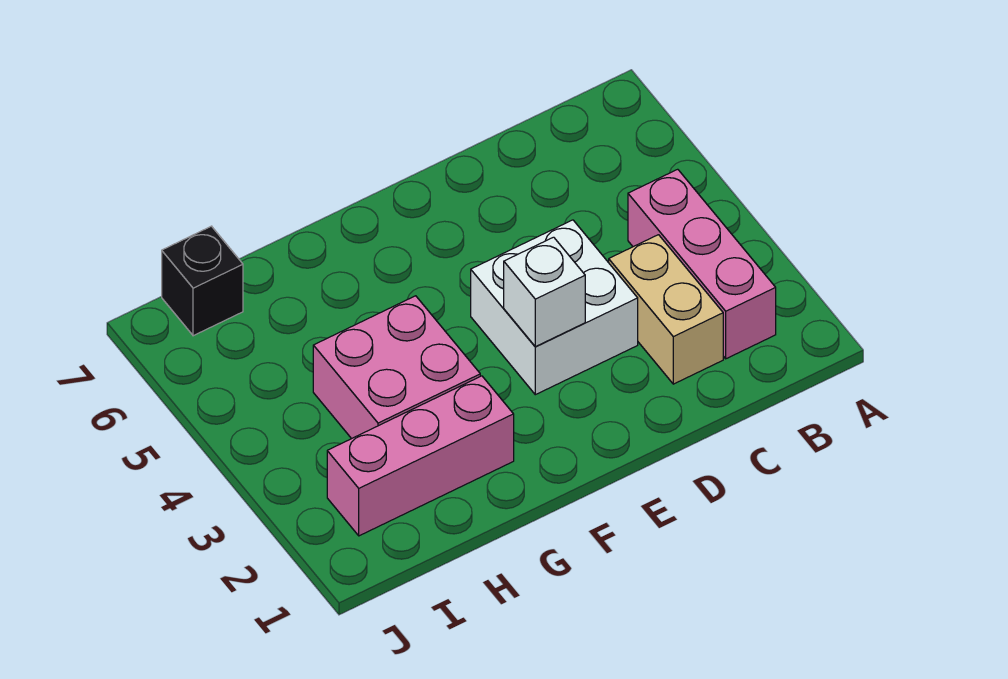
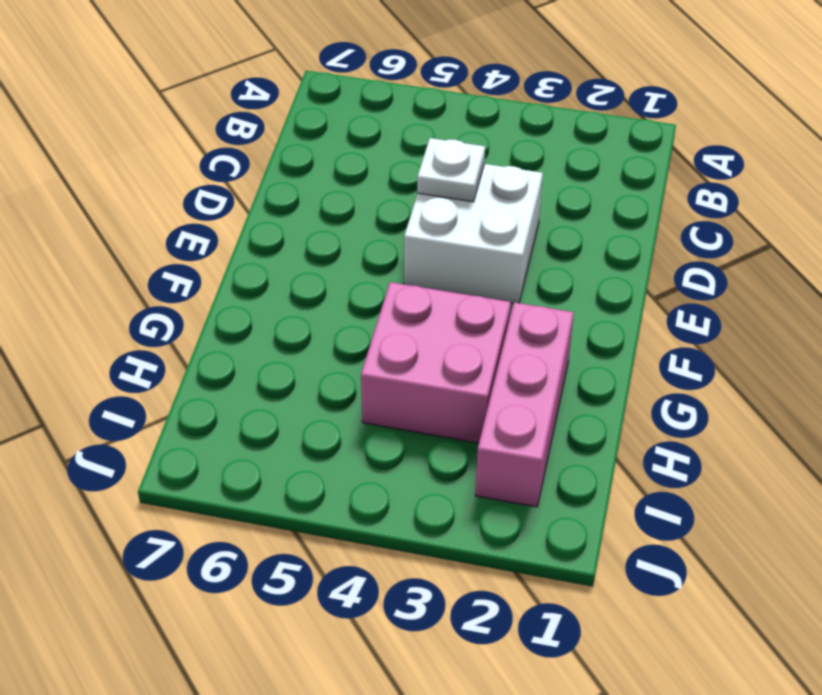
white 1x1 plate [417,138,485,202] -> none
none -> pink 1x3 brick [628,169,776,359]
none -> tan 1x2 brick [609,235,723,384]

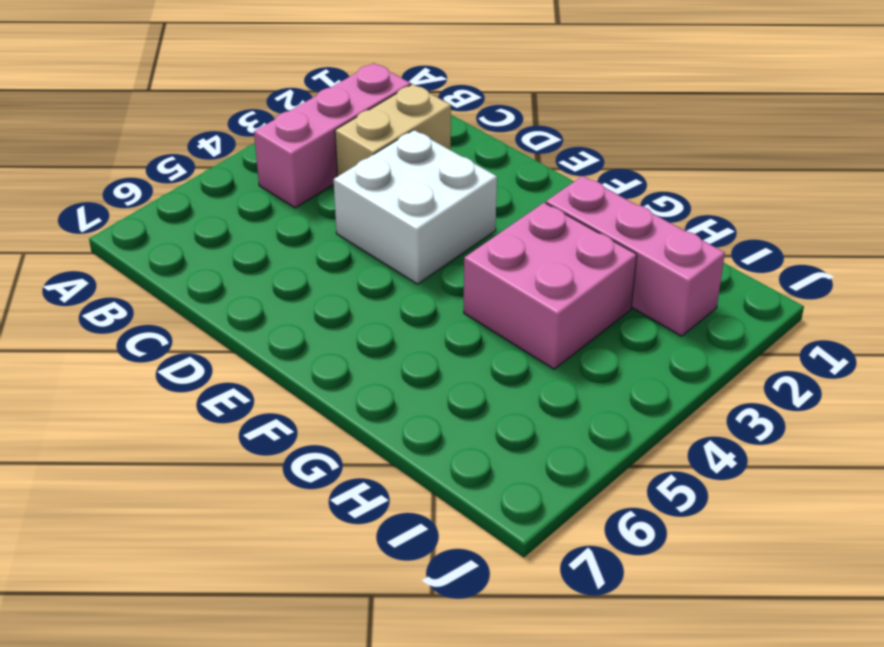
none -> black 1x1 brick [162,226,243,336]
none -> white 1x1 brick [504,237,585,347]

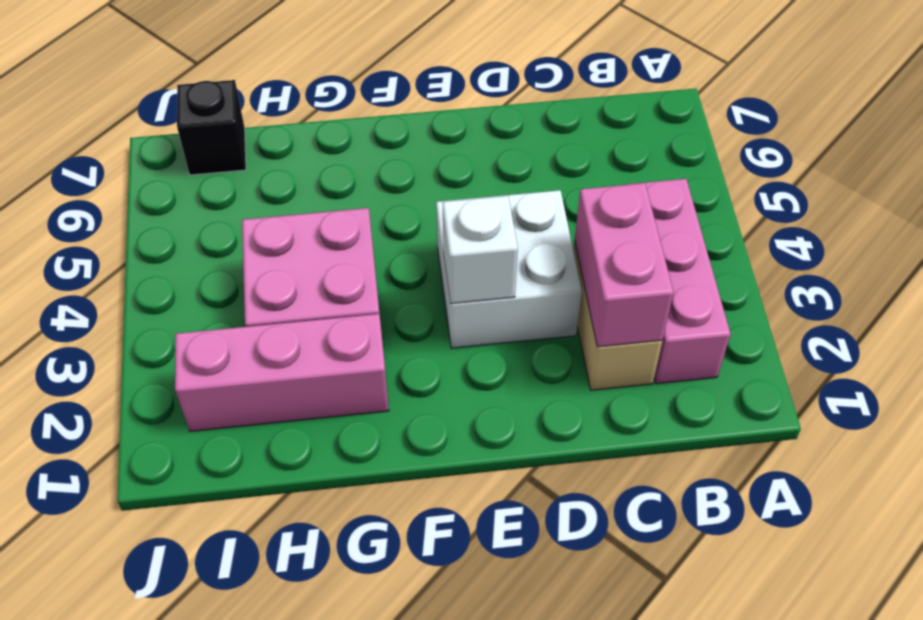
pink 1x2 brick [575,183,674,347] -> none

